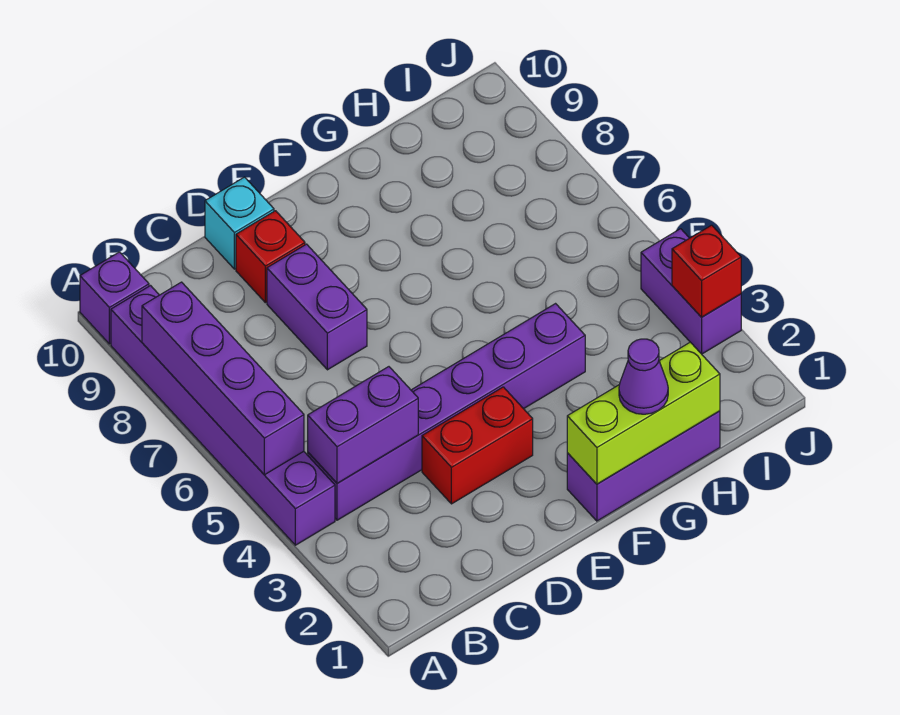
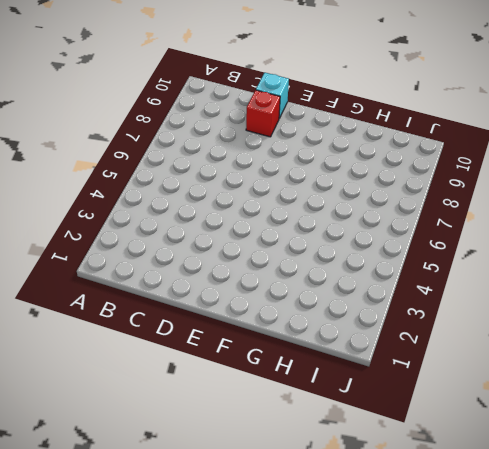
none -> purple 1x6 brick [111,286,335,545]
none -> purple 1x1 brick [80,252,149,344]
none -> purple 1x6 brick [308,304,585,520]

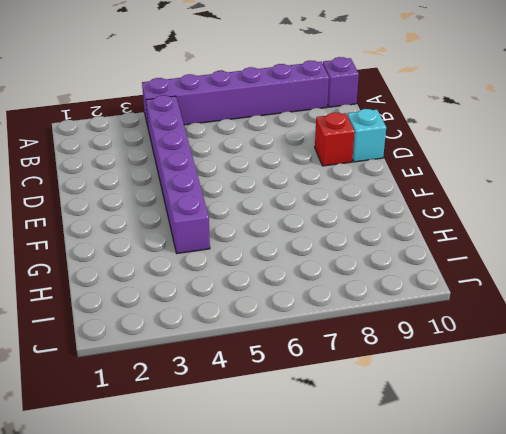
none -> red 1x2 brick [422,387,533,504]
none -> purple 1x2 brick [267,244,367,370]
none -> purple 1x3 brick [567,411,720,521]

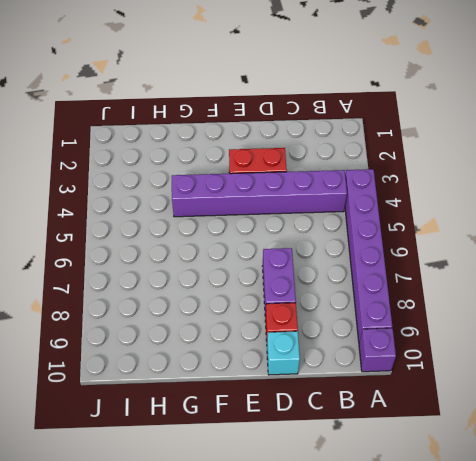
none -> purple 1x3 brick [567,411,720,521]
none -> purple 1x2 brick [641,229,741,354]
none -> purple 1x4 brick [142,282,304,475]

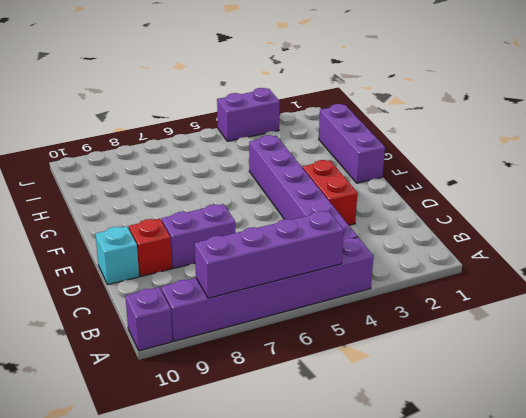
none -> purple 1x2 brick [308,367,418,483]
none -> lime 1x3 brick [567,342,720,484]
none -> red 1x1 brick [672,225,741,317]

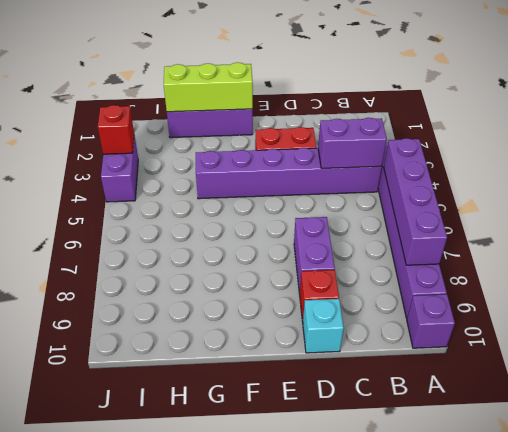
none -> purple 1x1 cone [619,339,668,414]

